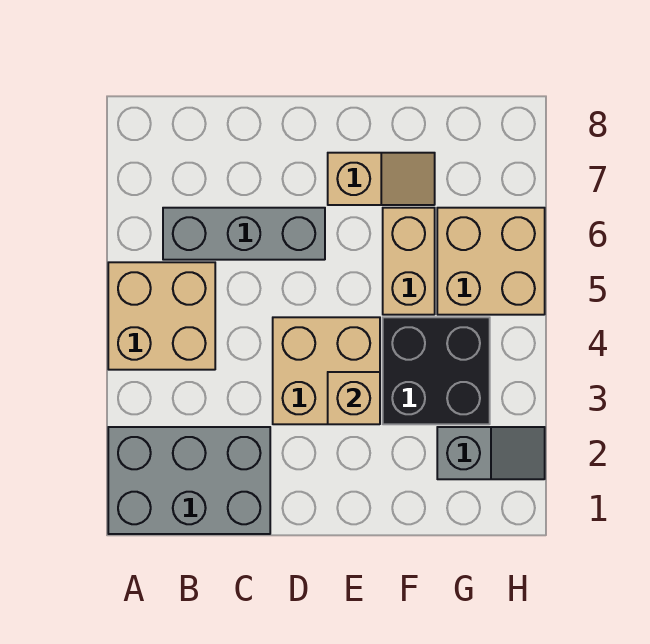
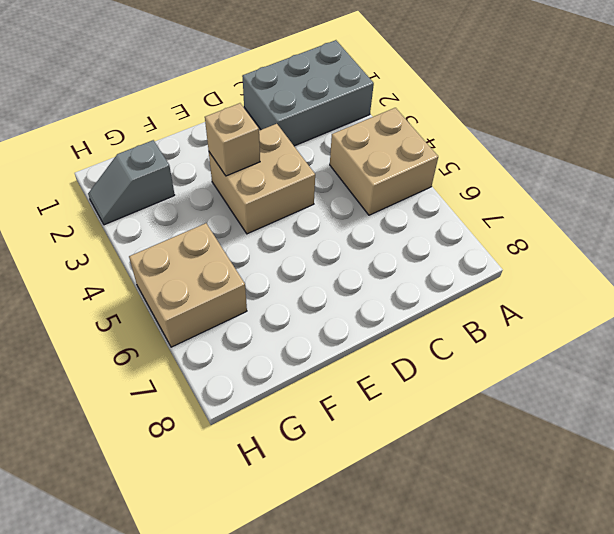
none -> grey 1x3 brick [163,208,325,260]
none -> tan 1x2 slope [328,153,435,205]

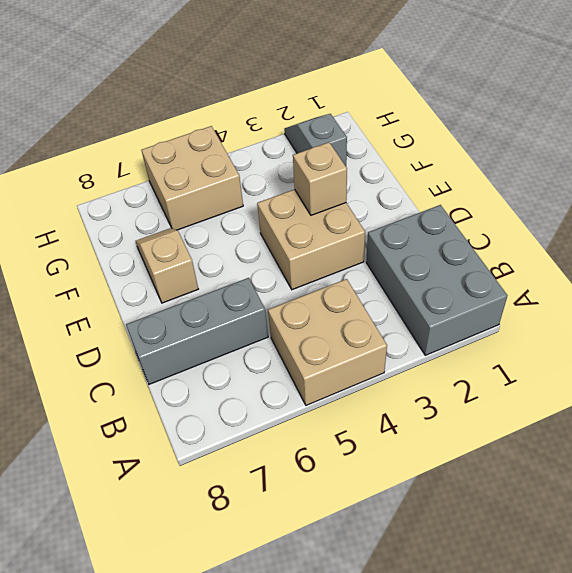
grey 1x3 brick [126,278,268,384] -> grey 1x3 brick turned to [163,208,325,260]
none -> black 2x2 brick [383,317,490,424]
none -> tan 1x2 brick [383,208,435,315]

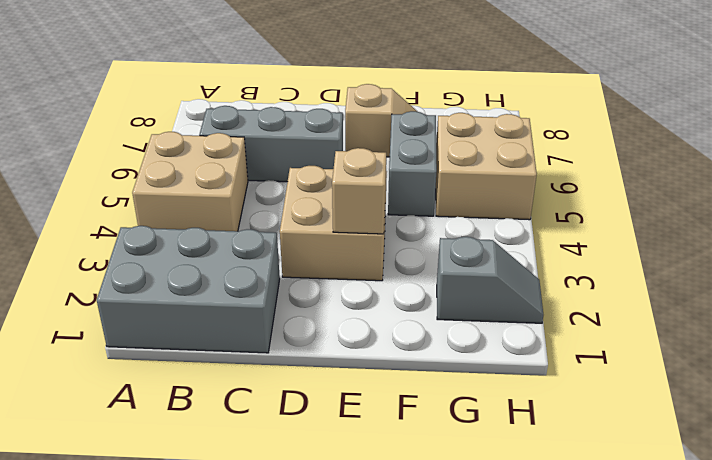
grey 1x2 brick [388,111,437,216] -> tan 1x2 brick [383,208,435,315]
none -> black 2x2 brick [383,317,490,424]

